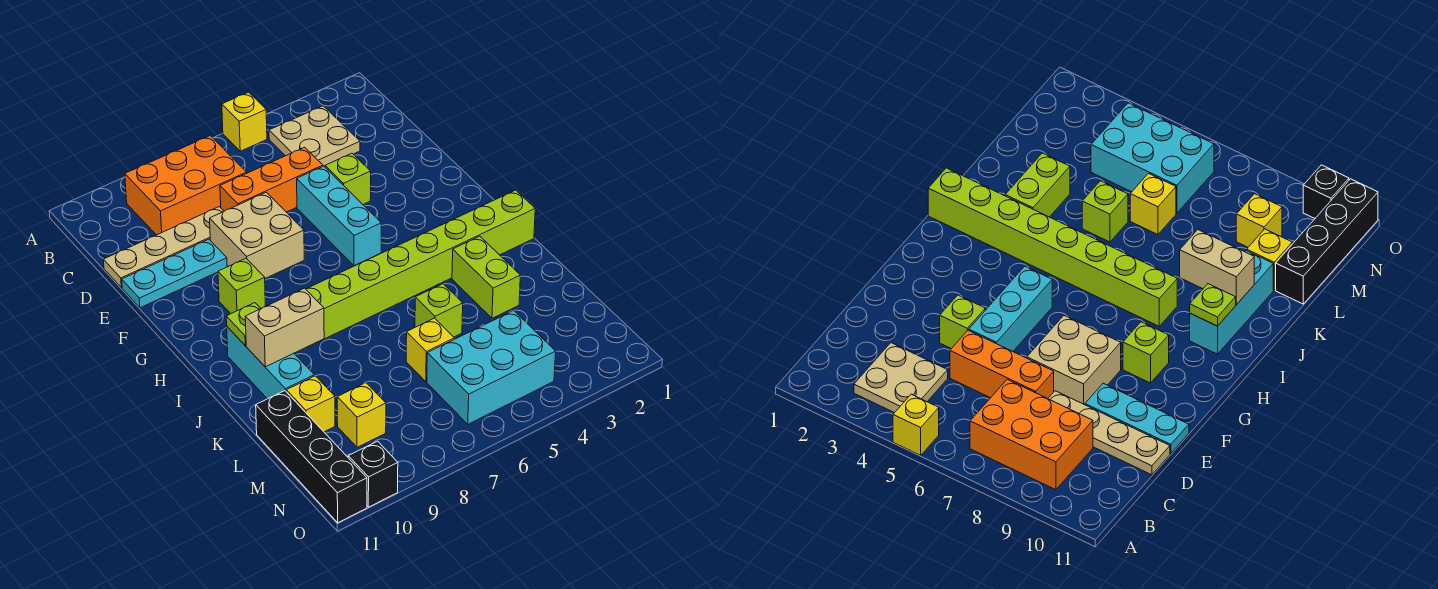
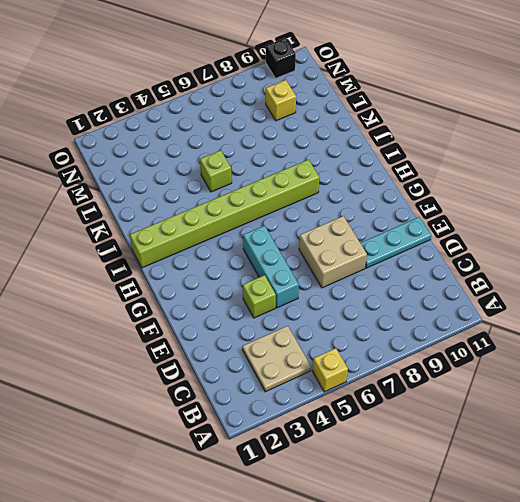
none -> orange 2x3 brick [125,136,247,235]
none -> orange 1x3 brick [220,147,323,212]
none -> tan 1x4 plate [103,207,224,288]

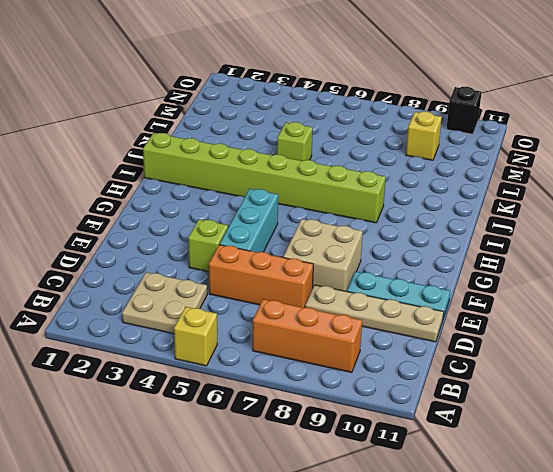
orange 1x3 brick [253,299,362,373] -> orange 2x3 brick [125,136,247,235]
none -> lime 1x1 brick [218,258,265,314]
none -> cyan 1x3 brick [227,327,314,399]
none -> lime 1x2 brick [452,236,520,318]

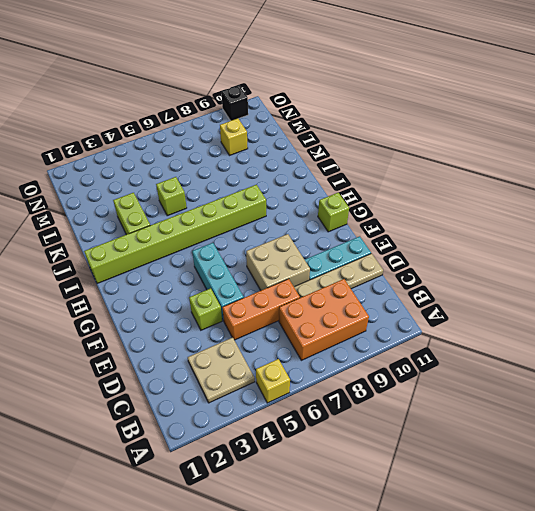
lime 1x1 brick [318,193,349,232] -> lime 1x1 brick moved to [218,258,265,314]
none -> cyan 1x3 brick [227,327,314,399]
none -> yellow 1x1 brick [406,318,454,382]
none -> yellow 1x1 brick [286,376,335,432]

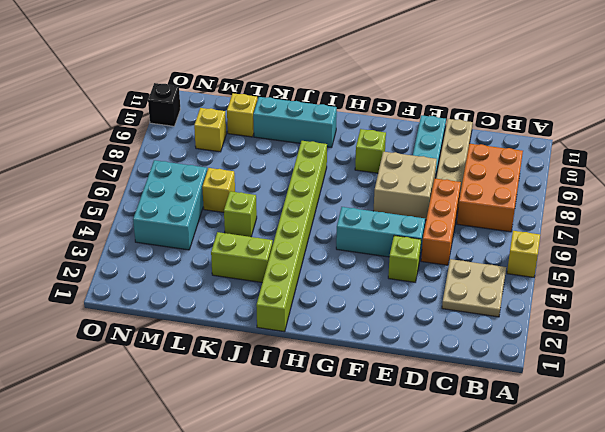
none -> black 1x4 brick [256,391,367,523]
none -> lime 1x1 plate [226,303,261,346]
none -> tan 1x2 brick [245,288,324,367]

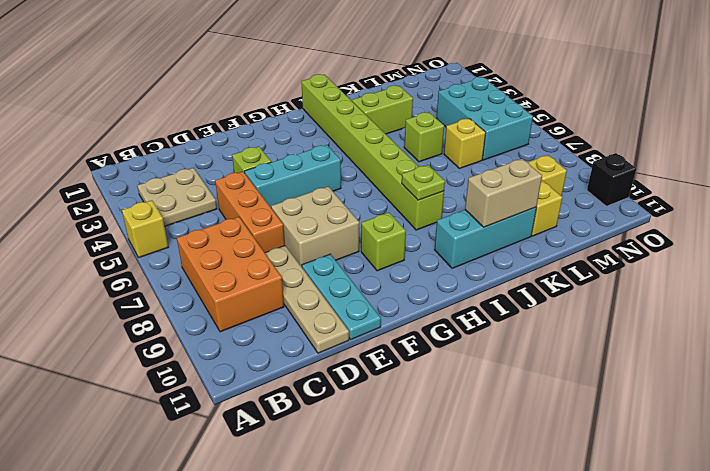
lime 1x1 plate [402,165,445,200] -> lime 1x1 plate moved to [226,303,261,346]
tan 1x2 brick [465,159,542,227] -> tan 1x2 brick turned to [245,288,324,367]
none -> black 1x4 brick [256,391,367,523]

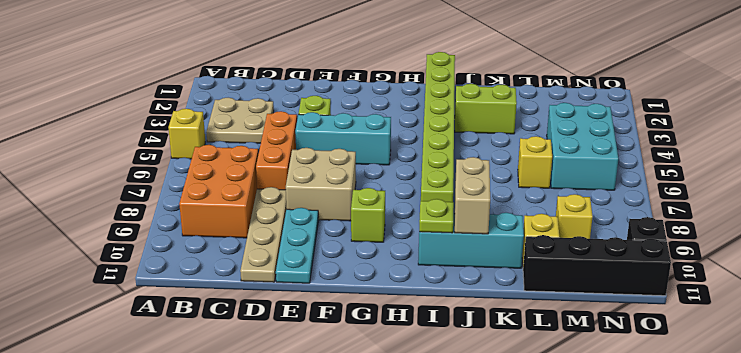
none -> lime 1x1 brick [415,284,463,337]

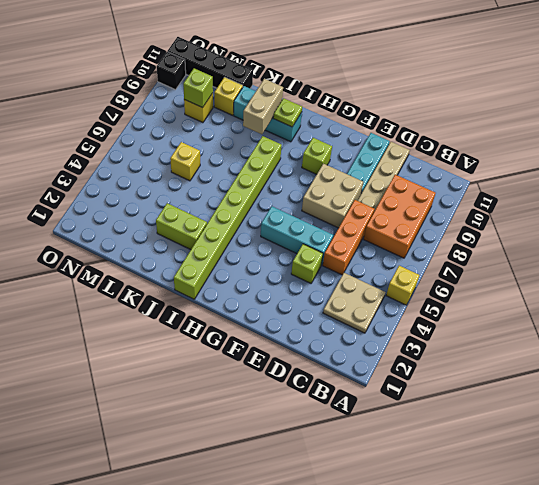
lime 1x1 brick [183,68,213,108] -> lime 1x1 brick moved to [415,284,463,337]
none -> cyan 2x3 brick [427,311,556,424]

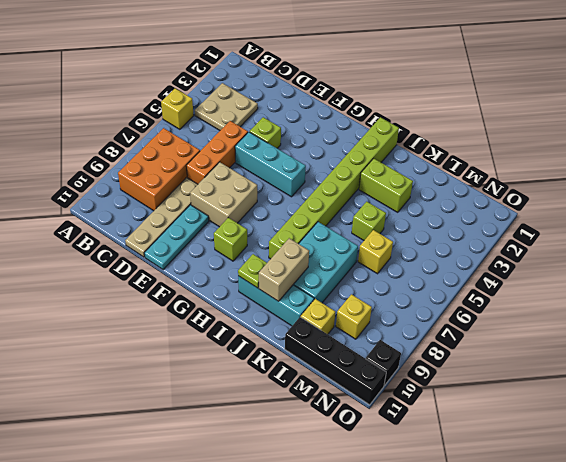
cyan 2x3 brick [293,222,358,303] -> cyan 2x3 brick moved to [427,311,556,424]

